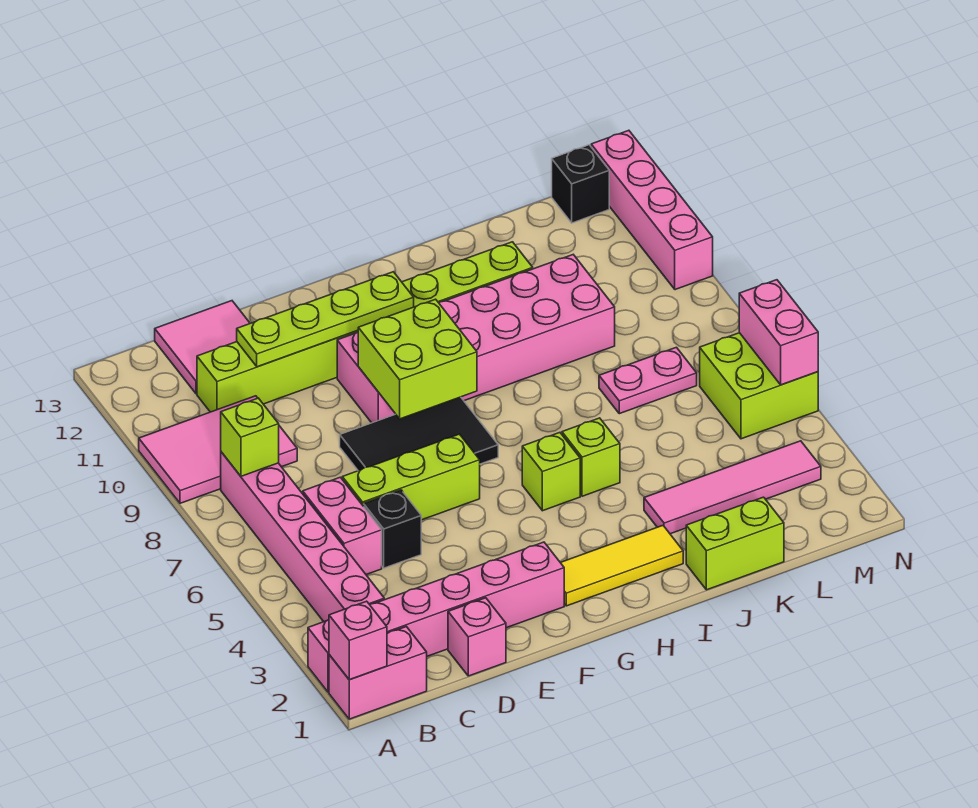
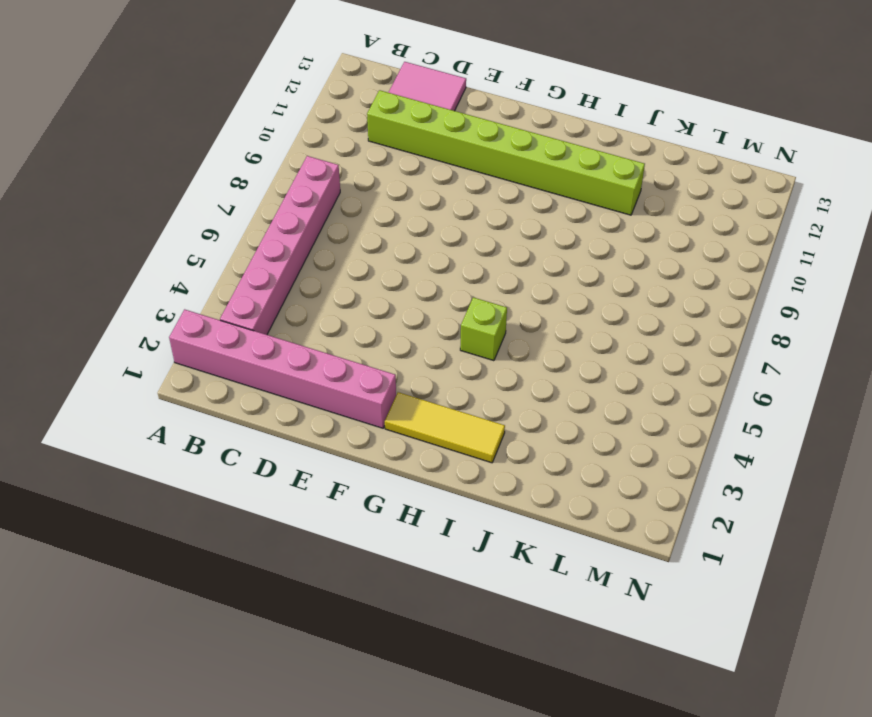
none -> pink 1x2 brick [329,627,427,719]
none -> pink 2x3 tile [139,396,297,503]
none -> pink 1x2 brick [303,477,382,575]

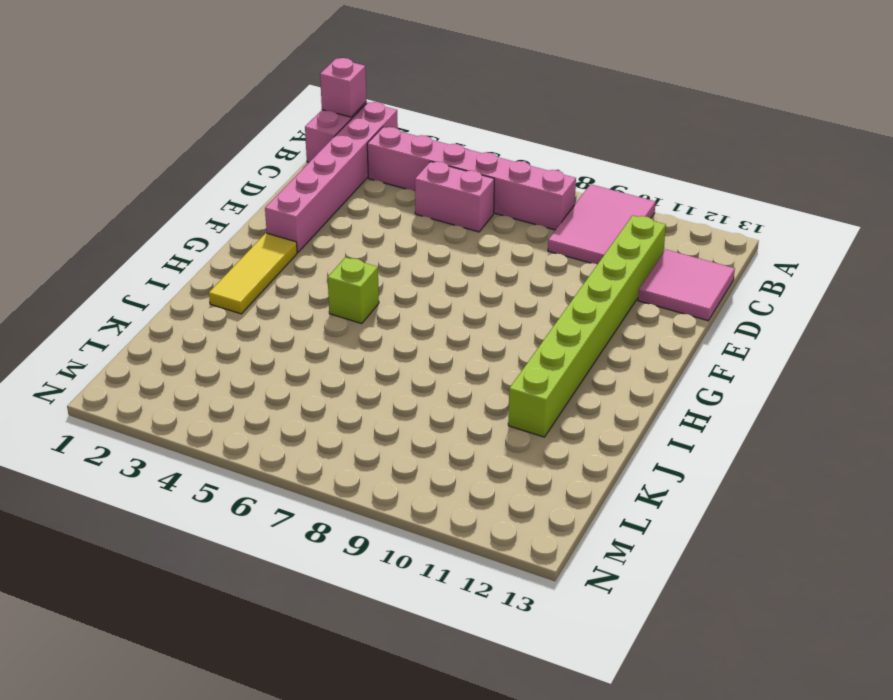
none -> pink 1x1 brick [448,598,506,676]
none -> black 1x1 brick [364,490,421,568]
none -> lime 1x3 brick [342,434,480,520]

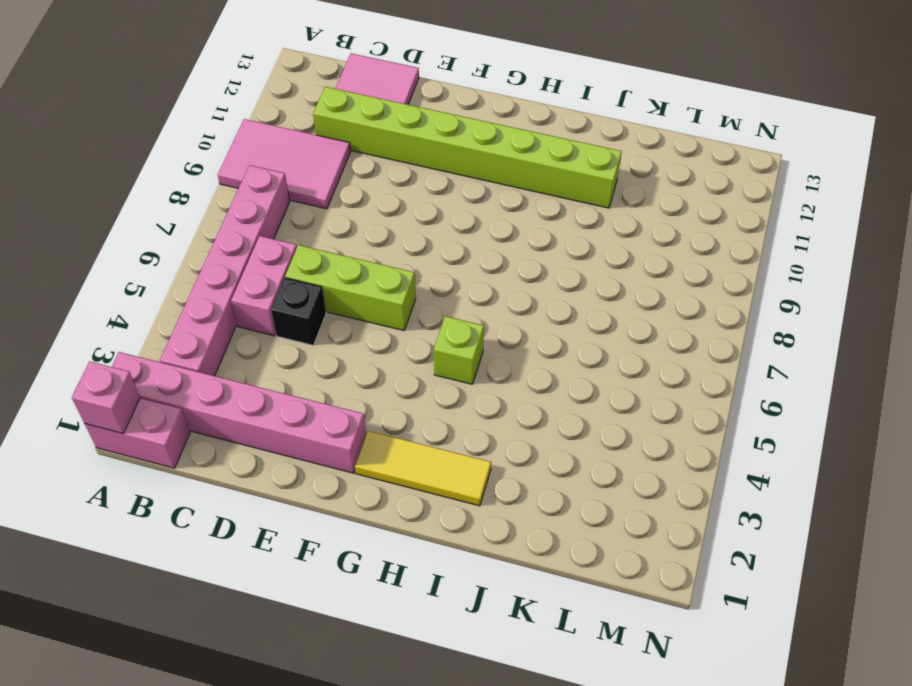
none -> pink 1x1 brick [448,598,506,676]
none -> black 2x3 tile [340,397,498,471]
none -> pink 2x6 brick [337,255,615,423]

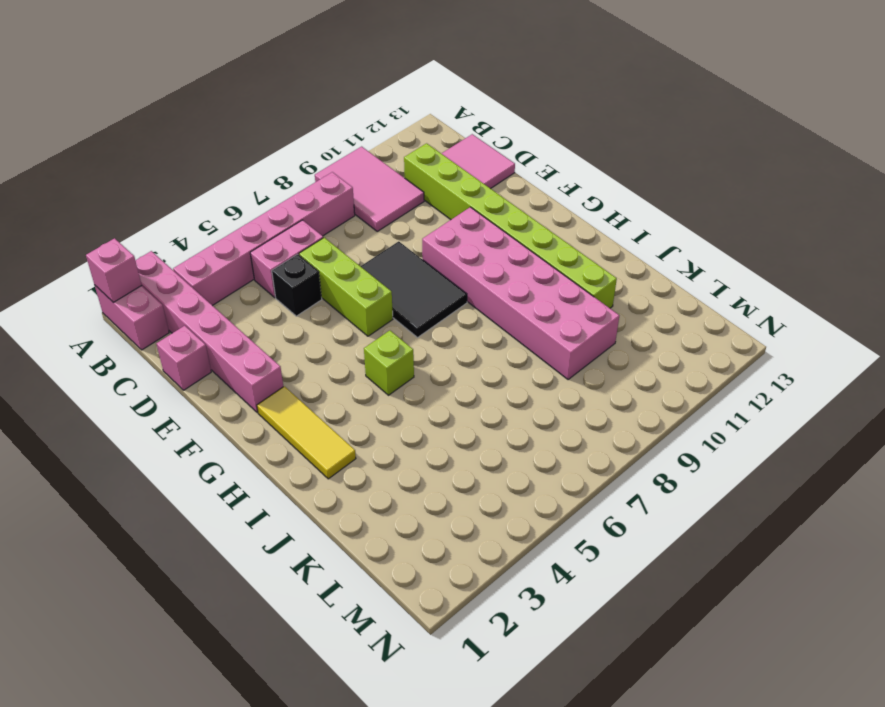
none -> lime 1x1 brick [562,418,620,496]
none -> lime 1x2 brick [686,497,784,590]
none -> pink 1x4 tile [644,441,821,534]

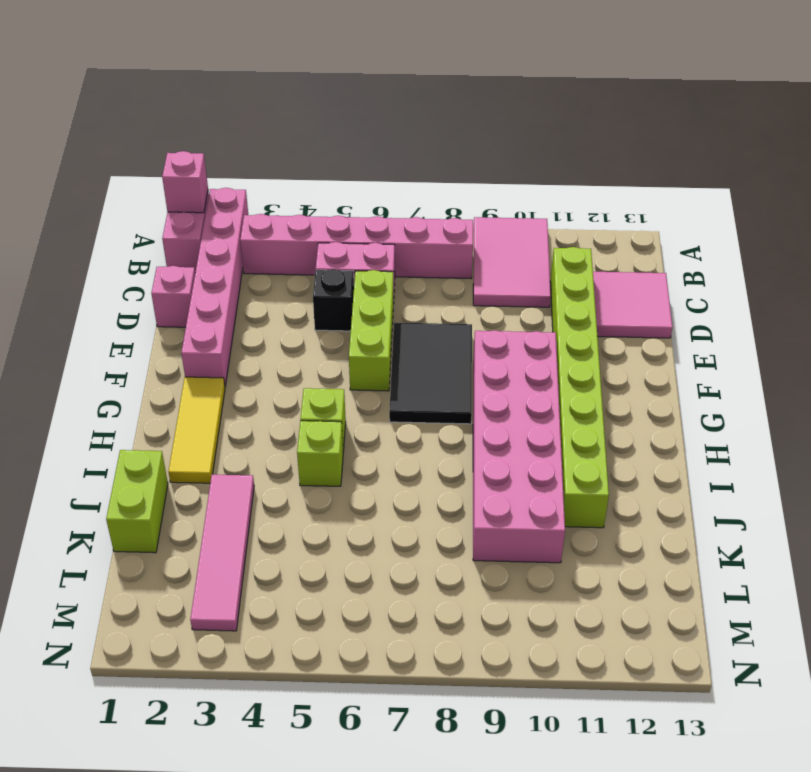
none -> pink 1x2 plate [599,347,697,414]
none -> lime 2x2 brick [700,333,818,439]
none -> black 1x1 brick [552,145,609,223]

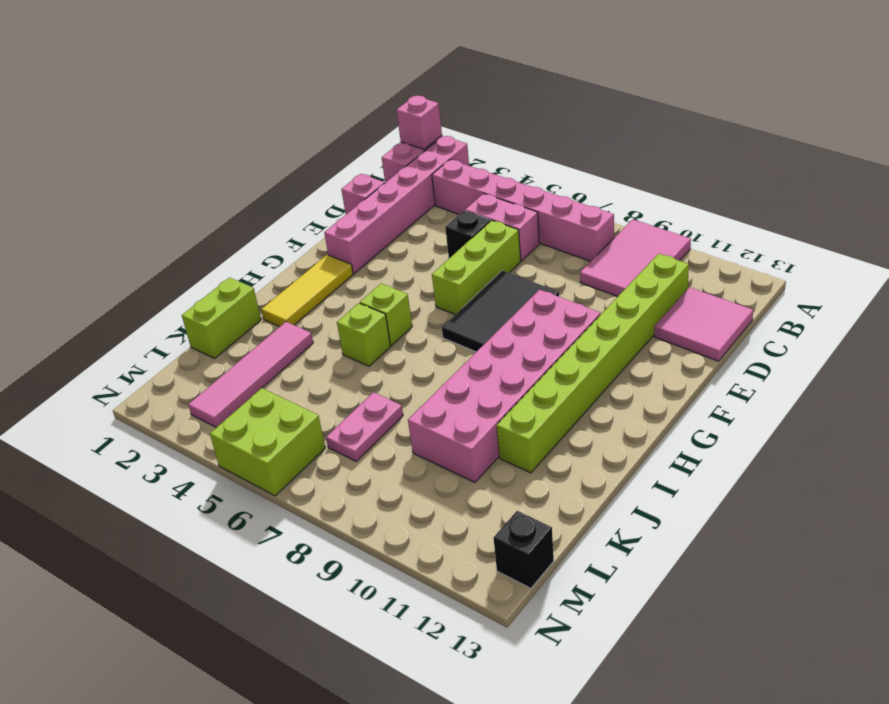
none -> pink 1x4 brick [591,130,713,290]
none -> lime 1x1 brick [221,398,279,476]
none -> lime 1x4 plate [237,272,414,367]

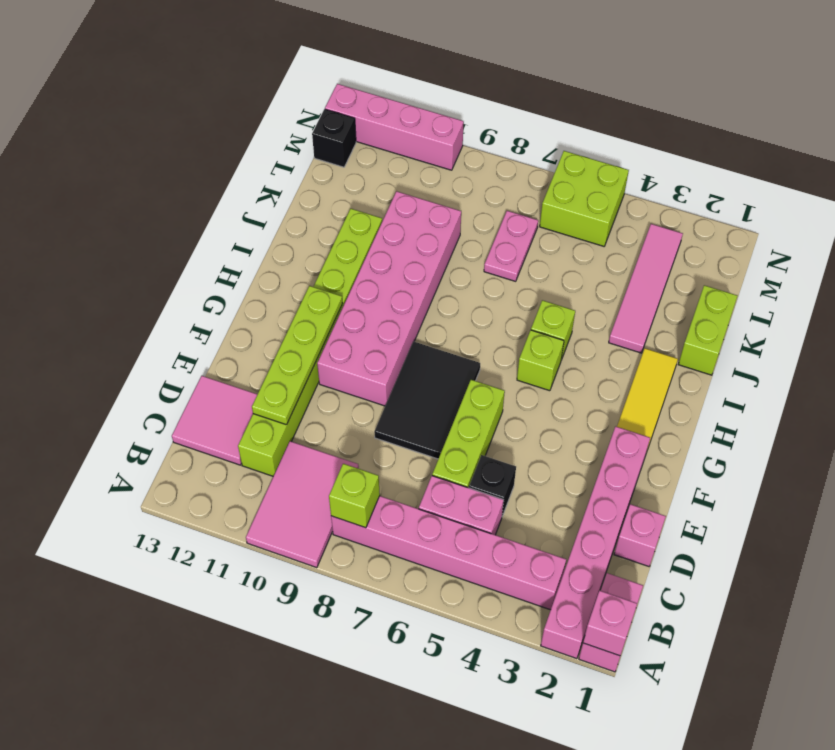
none -> lime 2x2 brick [358,299,477,419]
none -> pink 1x2 brick [739,280,818,385]

